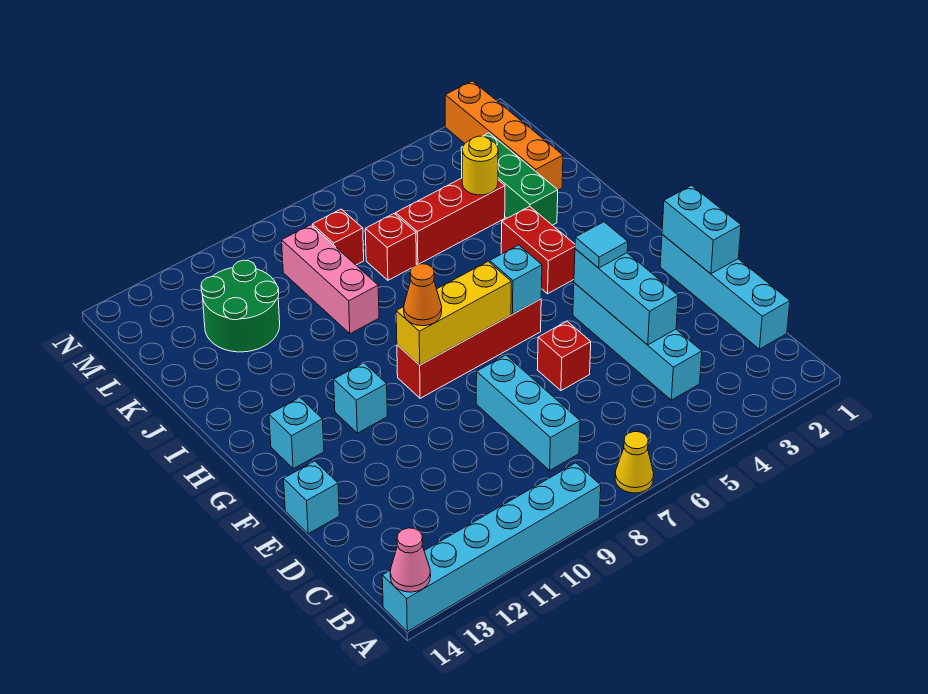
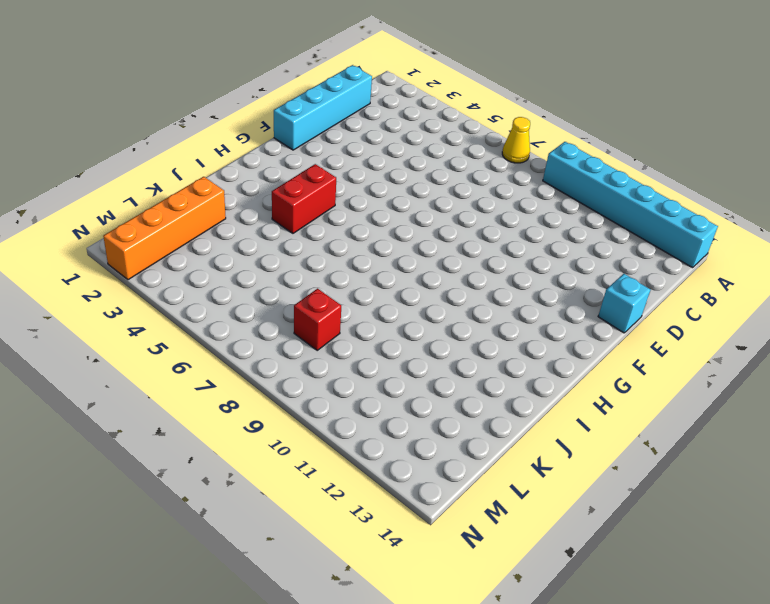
none -> cyan 1x4 brick [573,283,702,400]
none -> cyan 1x3 brick [476,355,580,470]
none -> red 1x1 brick [537,321,591,391]

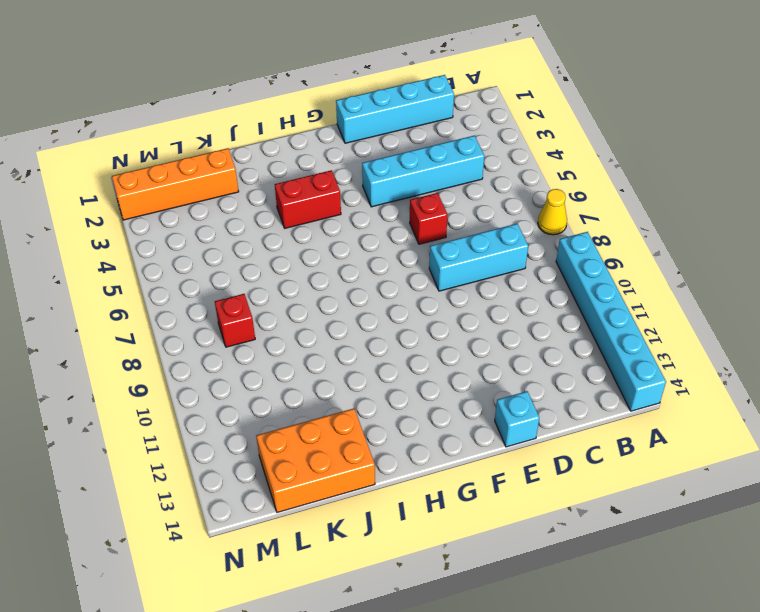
orange 2x3 brick [256,409,375,512] -> none
none -> red 1x4 brick [397,299,541,398]
none -> cyan 1x1 brick [334,363,387,433]
none -> cyan 1x1 brick [269,397,324,469]

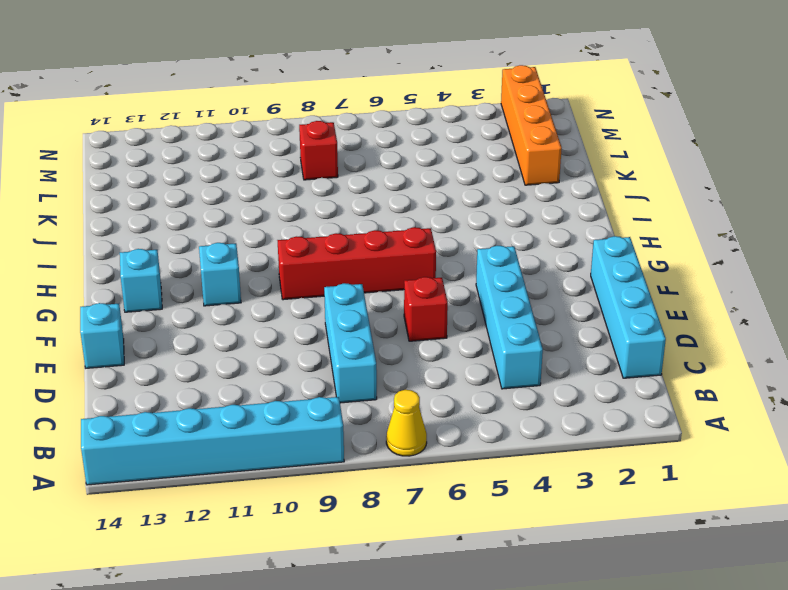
none -> red 1x2 brick [501,206,575,294]
none -> green 1x3 brick [461,133,558,225]
none -> pink 1x3 brick [282,225,379,334]

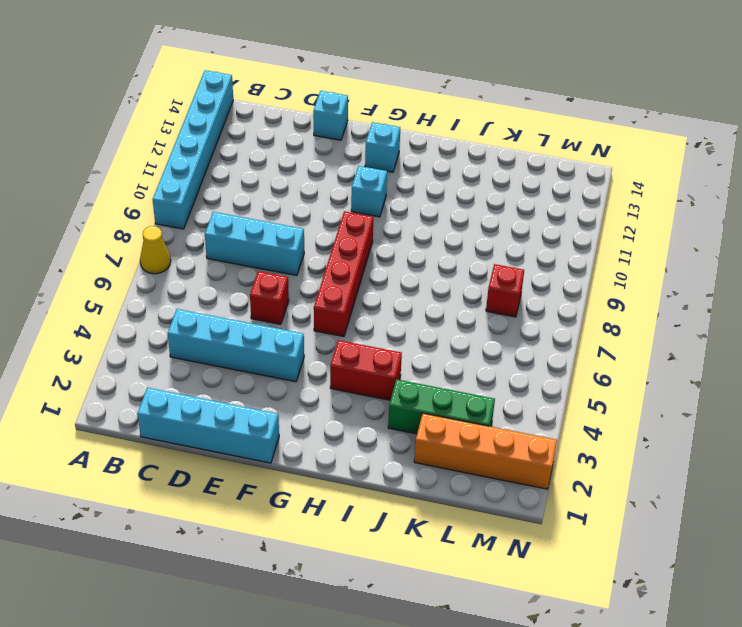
none -> pink 1x3 brick [282,225,379,334]
none -> red 1x3 brick [396,178,505,264]
none -> red 1x1 brick [365,214,416,280]

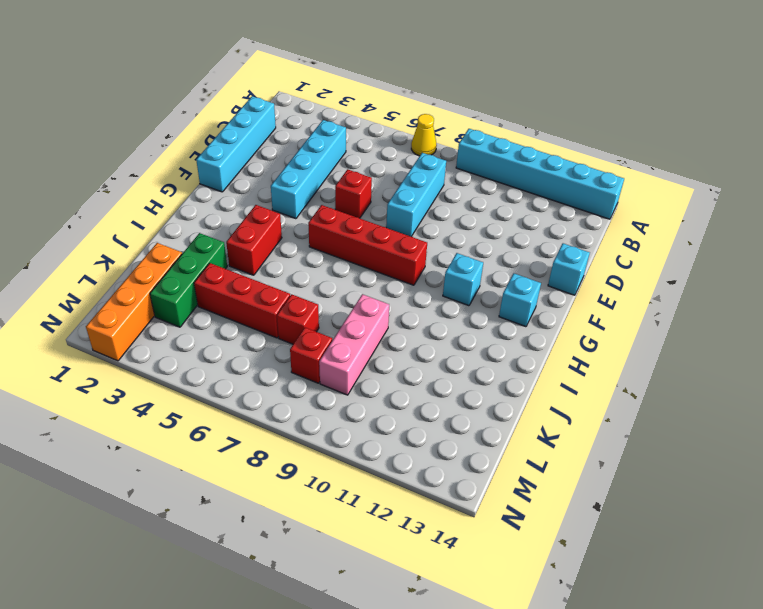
none -> green 2x2 round brick [201,260,280,352]
none -> pink 1x1 cone [390,528,431,592]
none -> cyan 1x3 brick [574,249,678,345]

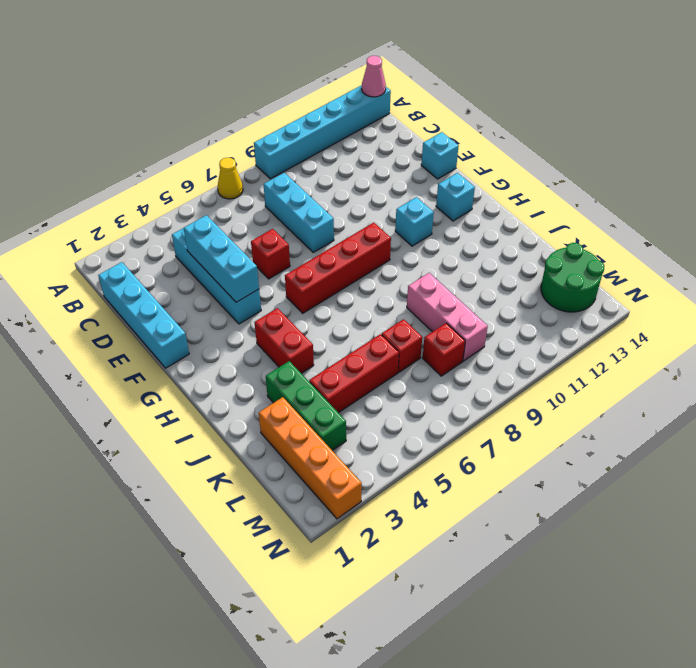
green 2x2 round brick [541,243,604,312] -> green 2x2 round brick moved to [201,260,280,352]
none -> cyan 1x2 brick [662,185,741,274]
none -> cyan 1x1 brick [490,245,542,314]
none -> yellow 1x3 brick [396,262,511,365]

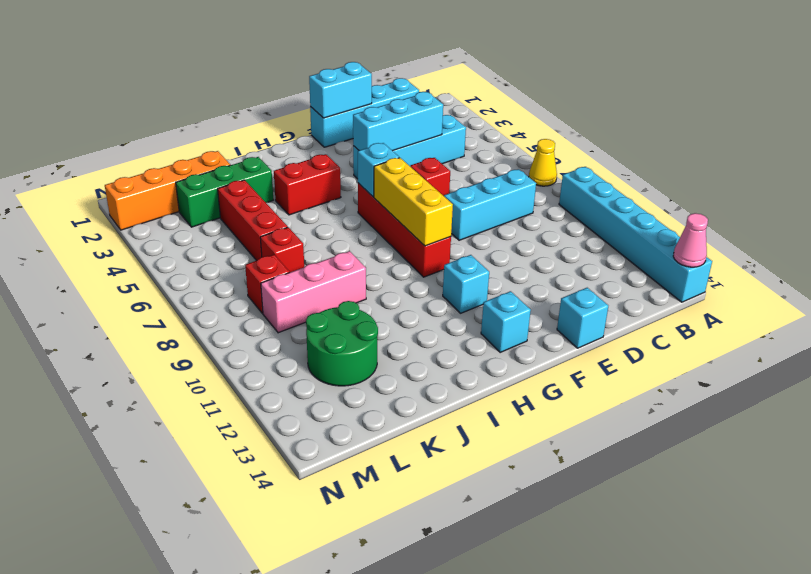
none -> yellow 1x1 round brick [462,136,498,195]
none -> cyan 1x1 tile [575,222,628,268]
none -> orange 1x1 cone [404,264,442,326]

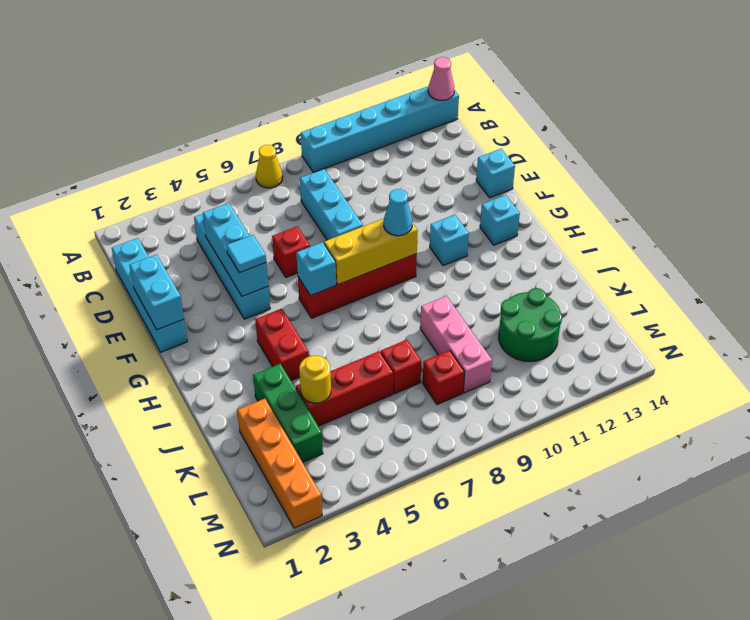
cyan 1x1 cone [384,189,412,236] -> orange 1x1 cone [404,264,442,326]

